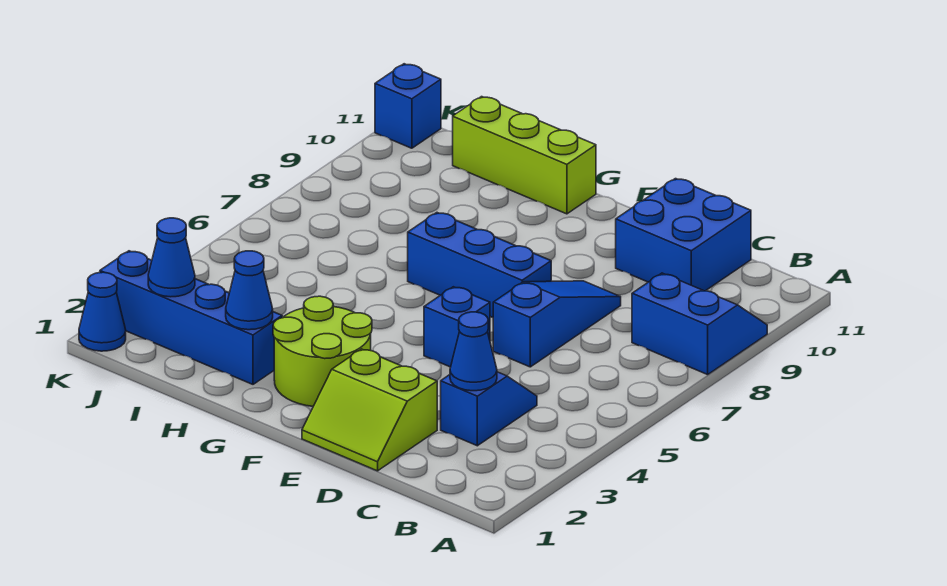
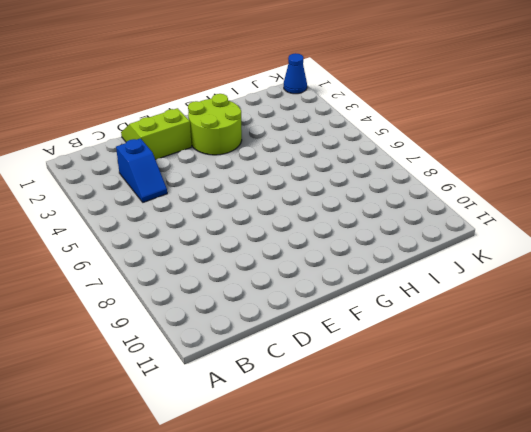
none -> blue 2x2 slope [632,273,767,375]
none -> blue 2x2 brick [616,179,751,291]
none -> blue 1x3 slope [493,281,621,367]

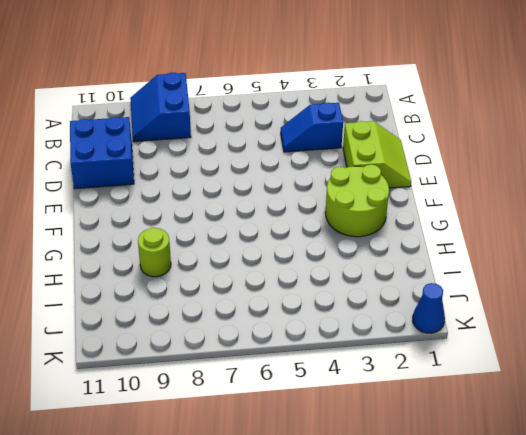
lime 1x1 round brick [138,228,171,277] -> none
none -> blue 1x3 slope [493,281,621,367]
none -> blue 1x1 brick [424,287,490,367]
none -> blue 1x3 brick [408,213,551,317]

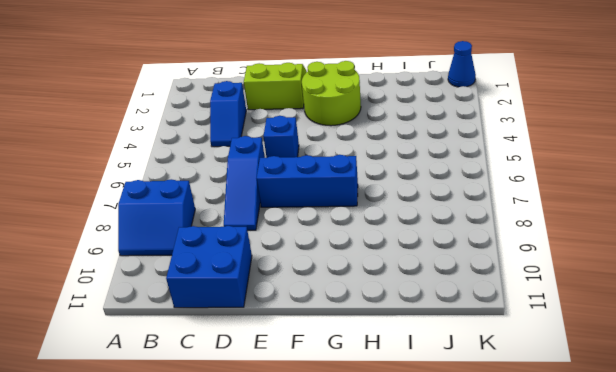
none -> lime 1x3 brick [453,97,596,214]
none -> blue 1x4 brick [100,251,282,384]
none -> blue 1x1 brick [375,64,441,148]

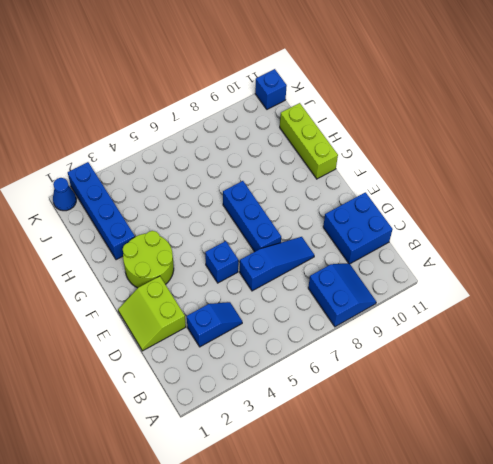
none -> blue 1x1 cone [450,312,497,391]
none -> blue 1x1 cone [226,251,273,330]
none -> blue 1x1 cone [148,218,195,297]

